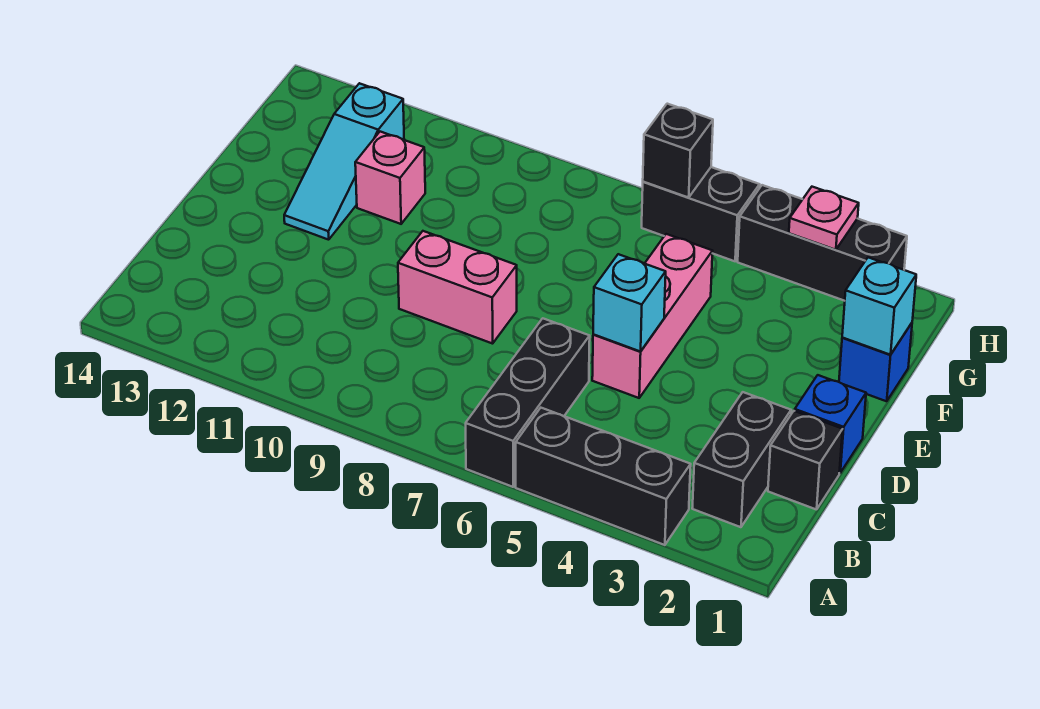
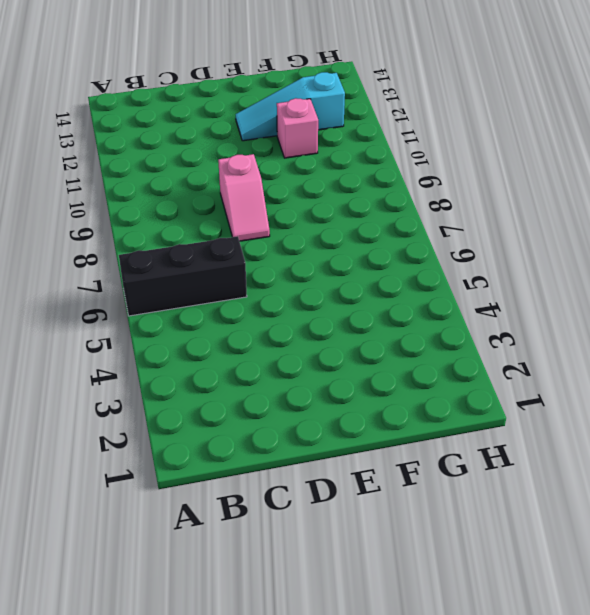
pink 1x2 slope [218,154,270,241] -> pink 1x2 brick [398,231,517,344]
none -> black 1x3 brick [516,408,691,545]
none -> black 1x2 brick [692,392,791,527]
none -> black 1x1 brick [768,411,843,510]

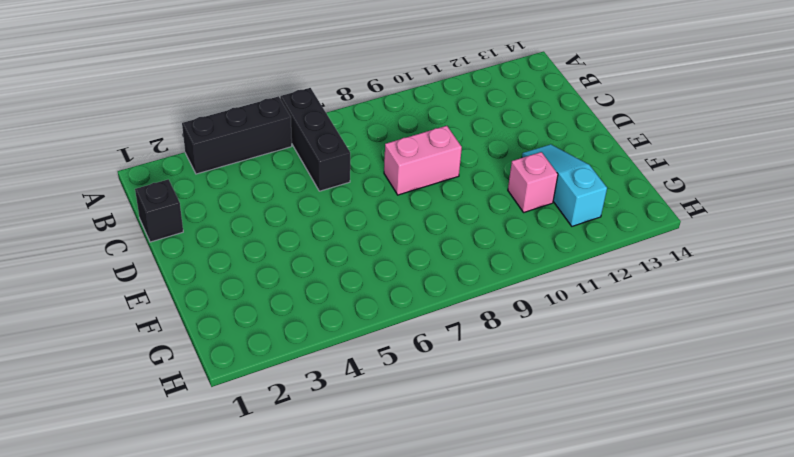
none -> black 1x2 brick [692,392,791,527]
none -> blue 1x1 brick [795,375,866,473]
none -> pink 1x3 brick [592,234,713,398]

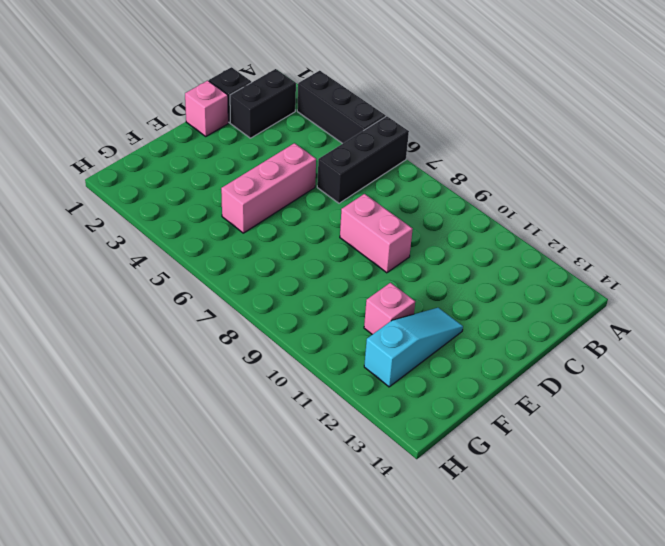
pink 1x1 brick [185,81,228,136] -> blue 1x1 brick [795,375,866,473]
none -> blue 1x1 brick [839,323,912,401]
none -> black 1x3 brick [738,185,907,301]
none -> black 1x2 brick [642,167,760,261]

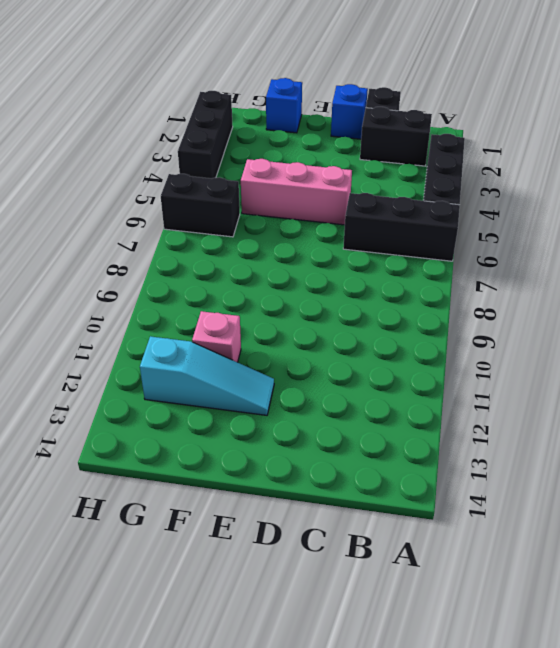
black 1x2 brick [161,174,240,237] -> black 1x2 brick turned to [642,167,760,261]
none -> pink 1x2 brick [398,231,517,344]
none -> cyan 1x1 brick [593,254,666,352]
none -> cyan 1x1 brick [842,257,916,355]

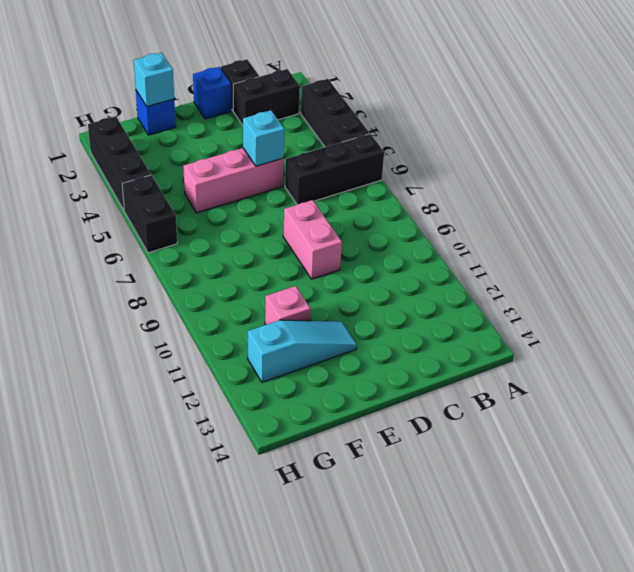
none -> pink 1x1 plate [789,187,859,250]
none -> black 1x1 brick [643,104,713,198]

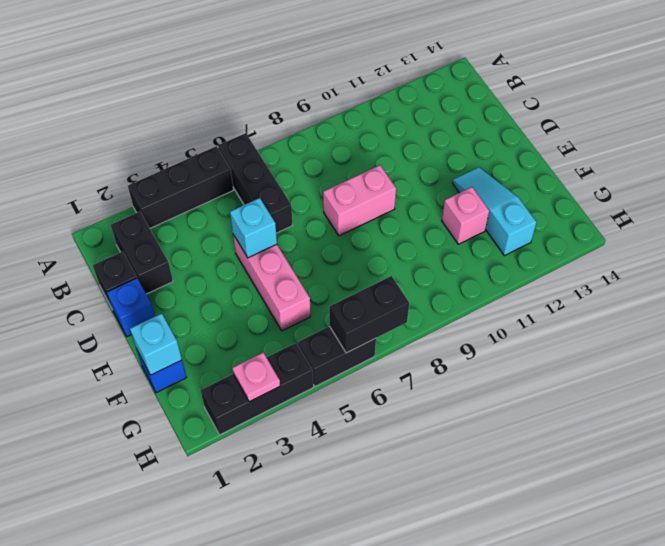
black 1x2 brick [329,276,409,353] -> black 1x1 brick [643,104,713,198]

